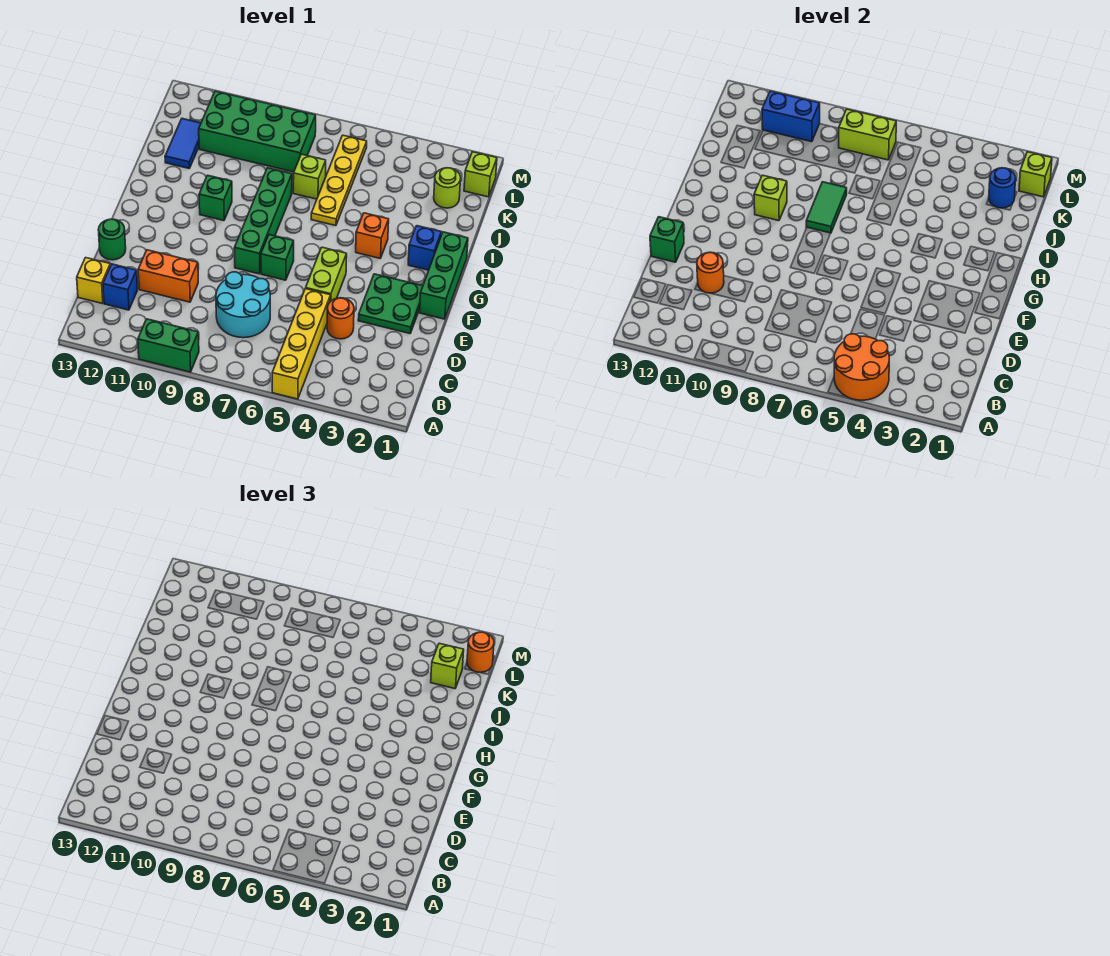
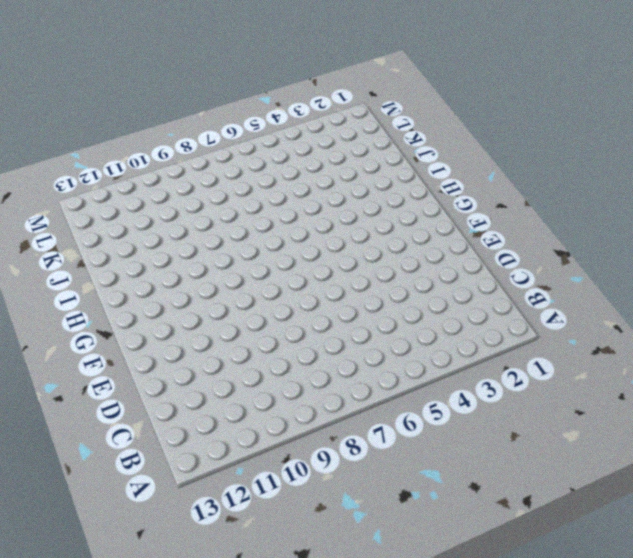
none -> yellow 1x4 brick [272,289,331,399]
none -> green 1x2 brick [138,319,199,372]
none -> cyan 2x2 round brick [216,272,270,338]
none -> blue 1x1 brick [103,264,137,310]

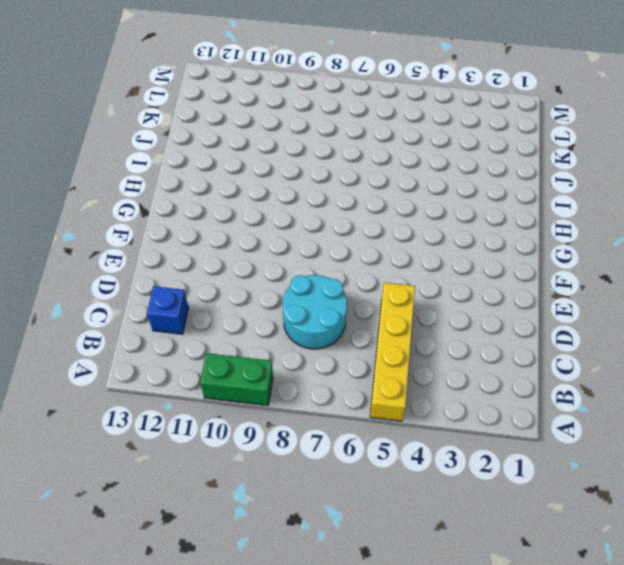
none -> yellow 1x1 brick [77,258,110,304]
none -> orange 1x1 round brick [327,298,354,339]
none -> orange 1x2 brick [138,250,198,302]
none -> green 2x2 plate [358,274,423,334]

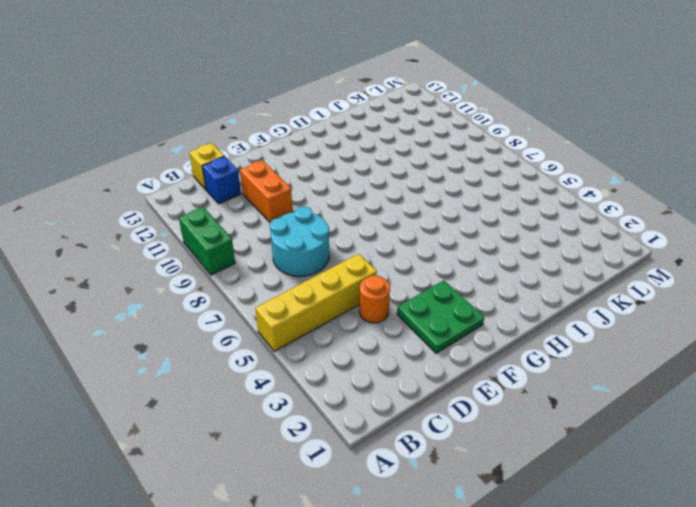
none -> lime 1x2 brick [306,247,347,301]
none -> green 1x1 round brick [98,219,126,260]
none -> green 1x3 brick [419,232,468,319]
none -> green 1x1 brick [261,235,294,280]

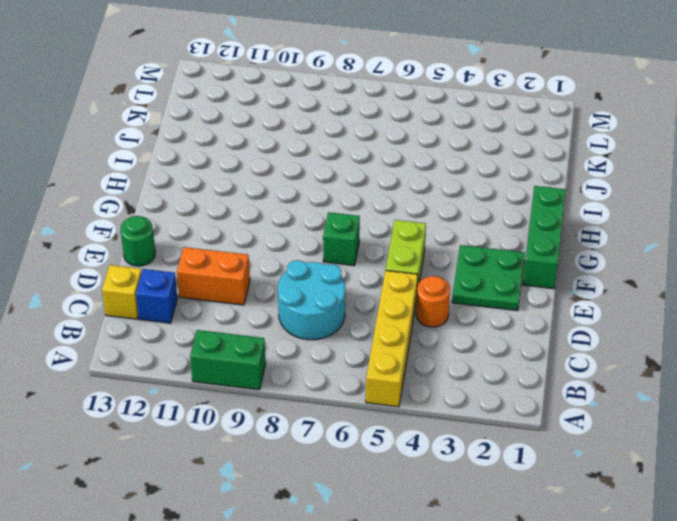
none -> green 1x4 brick [234,168,292,274]
none -> blue 1x1 brick [408,226,441,270]
none -> orange 1x1 brick [356,213,389,258]
none -> green 1x1 brick [199,175,232,221]

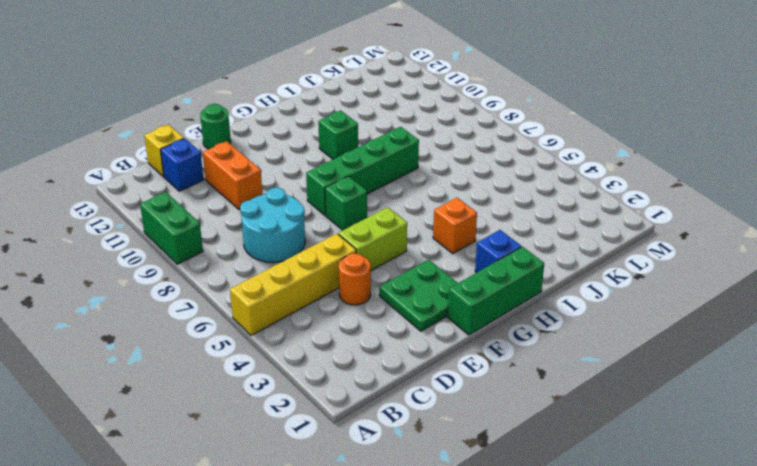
none -> yellow 1x4 plate [311,135,367,226]
none -> lime 1x1 brick [293,154,326,199]
none -> blue 1x2 tile [165,118,201,169]
none -> lime 1x1 round brick [434,168,461,208]

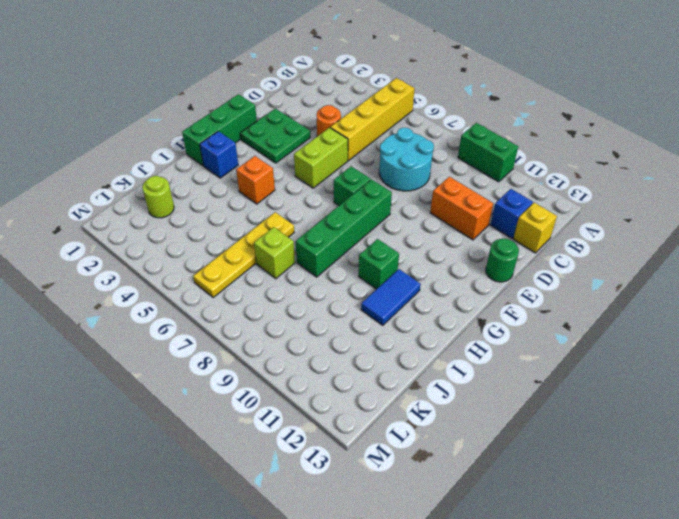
blue 1x2 tile [361,269,421,325] -> blue 1x2 tile moved to [165,118,201,169]
none -> green 2x4 brick [199,91,316,172]
none -> lime 1x1 brick [464,152,497,197]
none -> orange 2x2 round brick [834,334,889,400]
none -> orange 1x1 round brick [697,252,724,293]

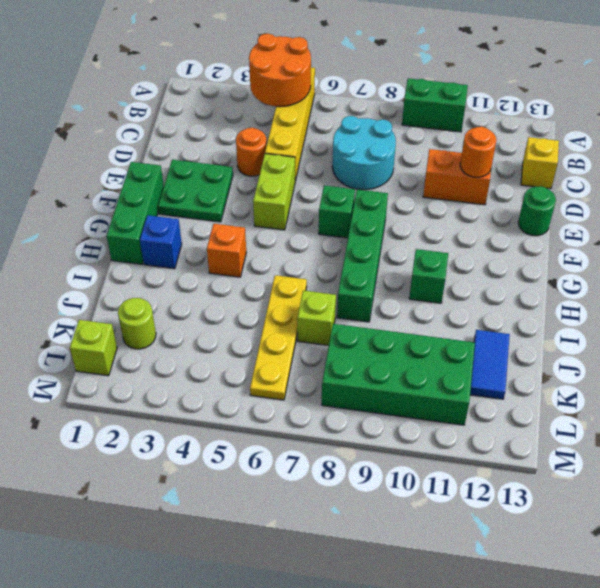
none -> blue 1x1 brick [103,264,137,310]
none -> green 1x1 brick [650,217,684,262]
none -> green 1x2 tile [806,182,847,233]
none -> lime 1x1 brick [754,175,787,221]

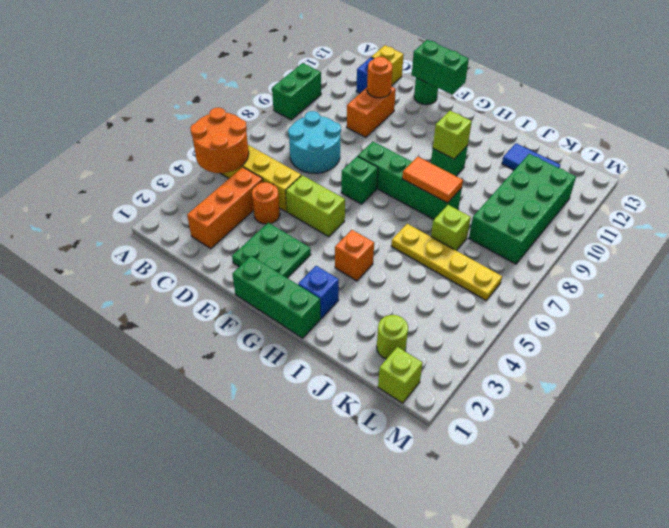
orange 1x3 brick [187,167,263,249] -> none
green 1x2 brick [412,40,469,94] -> green 1x1 brick [650,217,684,262]
orange 1x2 tile [402,157,463,203] -> green 1x2 tile [806,182,847,233]
none -> blue 1x1 round brick [989,168,1016,208]
none -> lime 1x1 brick [1019,152,1052,197]
none -> lime 1x2 brick [839,109,896,160]
none -> blue 1x2 brick [762,91,820,142]

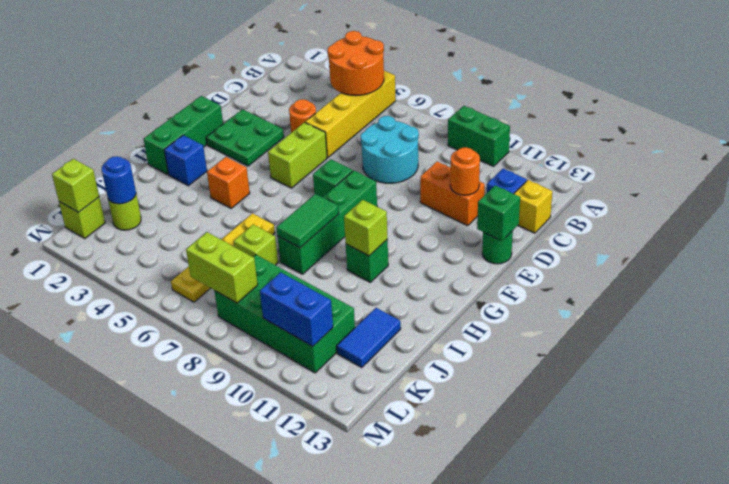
none -> lime 1x1 brick [431,643,464,689]
none -> orange 1x1 round brick [467,632,494,672]

